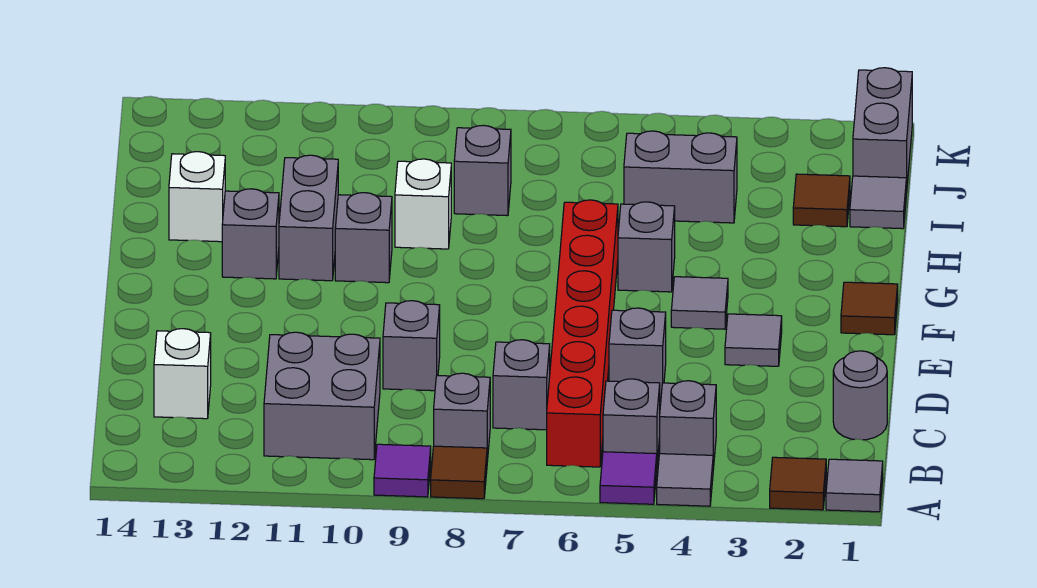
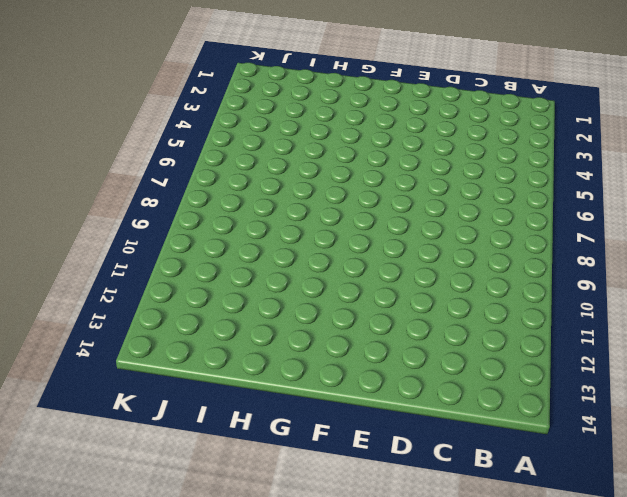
none -> grey 1x1 tile [826,459,883,512]
none -> brown 1x1 tile [770,457,826,510]
none -> grey 1x1 tile [657,454,713,506]
none -> purple 1x1 tile [600,452,657,504]

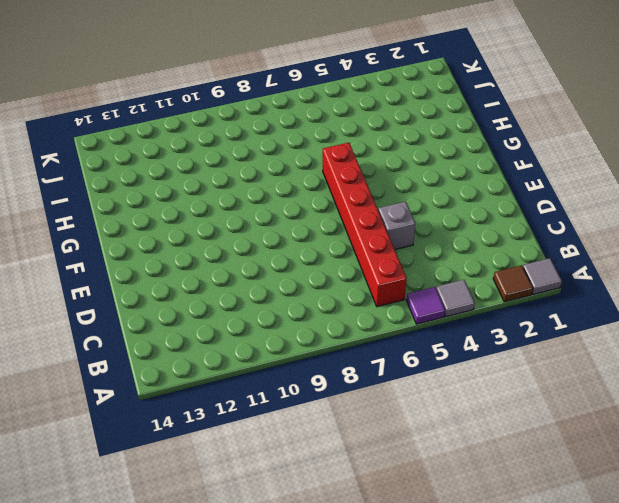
none -> brown 1x1 tile [431,446,487,499]
none -> purple 1x1 tile [374,444,431,497]
none -> grey 1x1 brick [660,381,716,469]
none -> grey 1x1 brick [603,379,660,461]

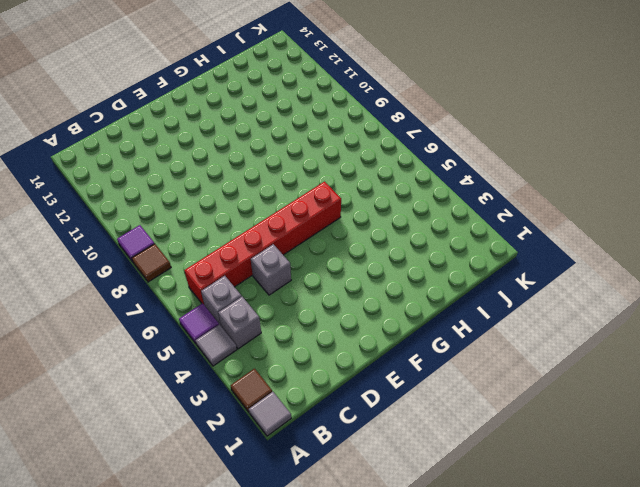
none -> grey 1x1 brick [434,373,490,461]
none -> grey 2x2 brick [264,332,380,460]
none -> grey 1x1 round brick [833,351,887,440]
none -> grey 1x1 brick [493,340,550,430]

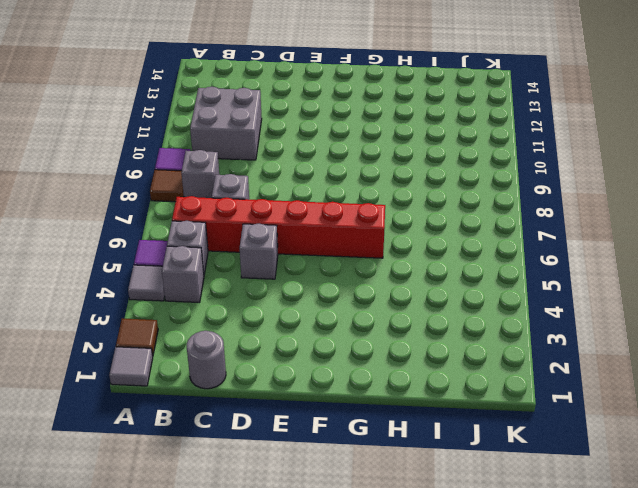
none -> white 1x1 brick [154,329,211,419]
none -> grey 1x1 brick [383,301,440,391]
none -> grey 1x1 tile [725,314,782,366]
none -> brown 1x1 tile [841,282,898,335]

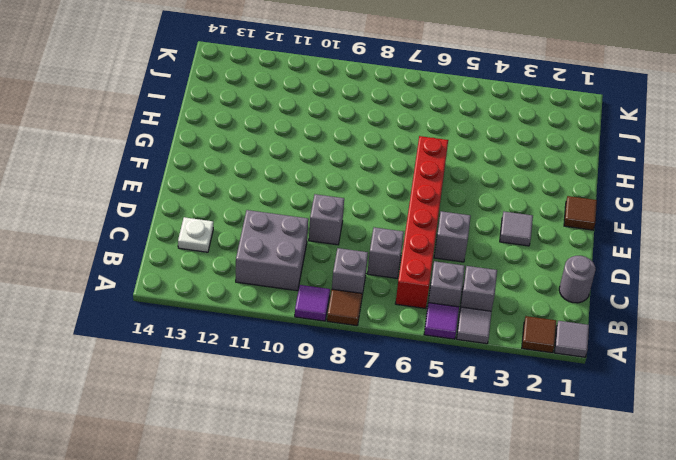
white 1x1 plate [178,217,213,252] -> white 1x1 brick [154,329,211,419]
none -> grey 1x1 tile [671,277,728,329]
none -> grey 1x1 brick [618,202,675,292]
none -> grey 1x1 brick [335,193,392,283]
none -> grey 1x2 brick [279,155,338,281]

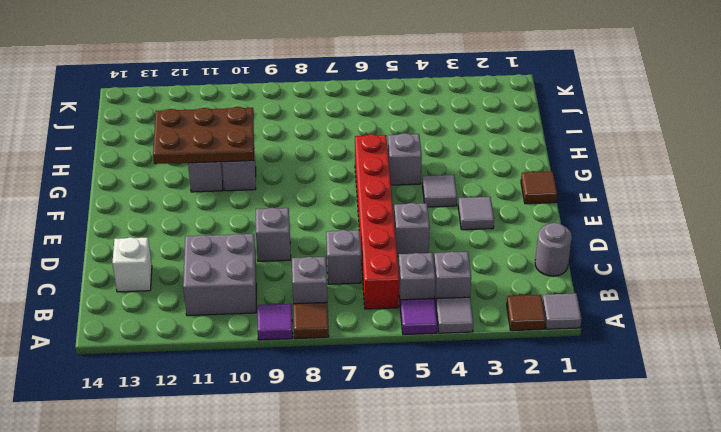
brown 2x3 plate [153,107,254,164] -> none
none -> grey 1x1 brick [222,189,279,279]
none -> white 1x1 brick [395,159,451,249]
none -> white 1x1 brick [169,152,225,242]
none -> grey 1x1 tile [850,176,906,229]

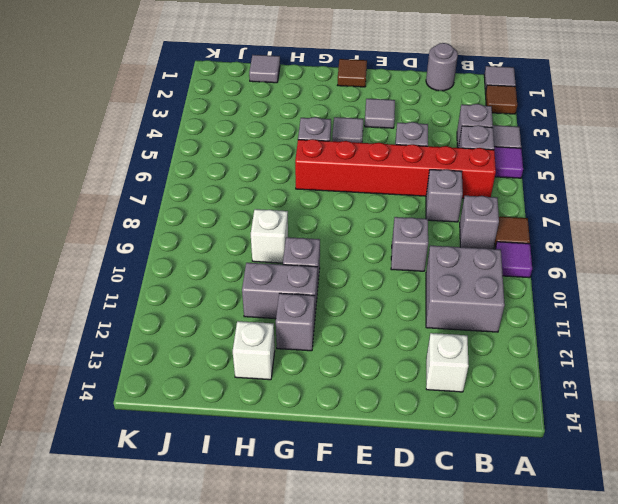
none -> brown 1x1 tile [793,174,850,227]
none -> grey 1x2 brick [624,131,737,223]
none -> grey 1x1 brick [454,125,511,216]
none -> grey 1x2 brick [853,68,912,193]

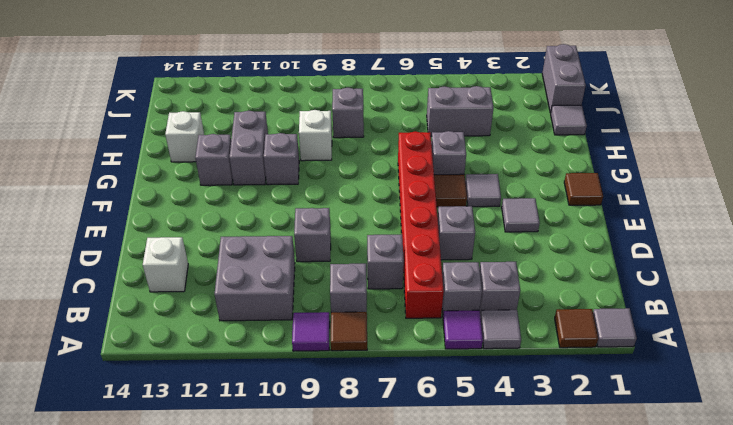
brown 1x1 tile [434,174,467,207] -> brown 1x1 tile moved to [793,174,850,227]
none -> grey 1x1 round brick [833,351,887,440]

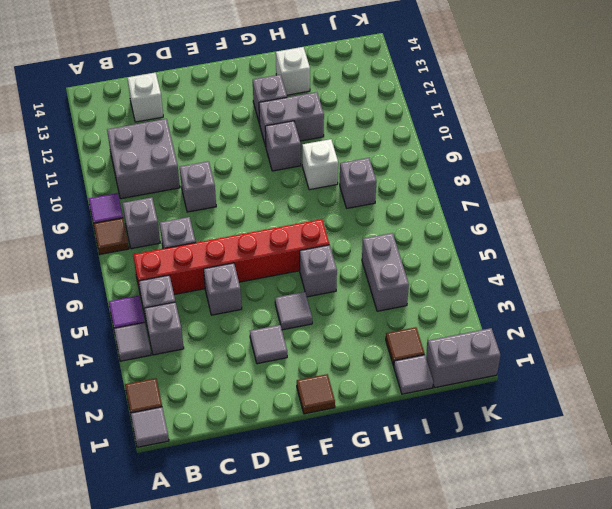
none -> grey 1x1 round brick [833,351,887,440]

